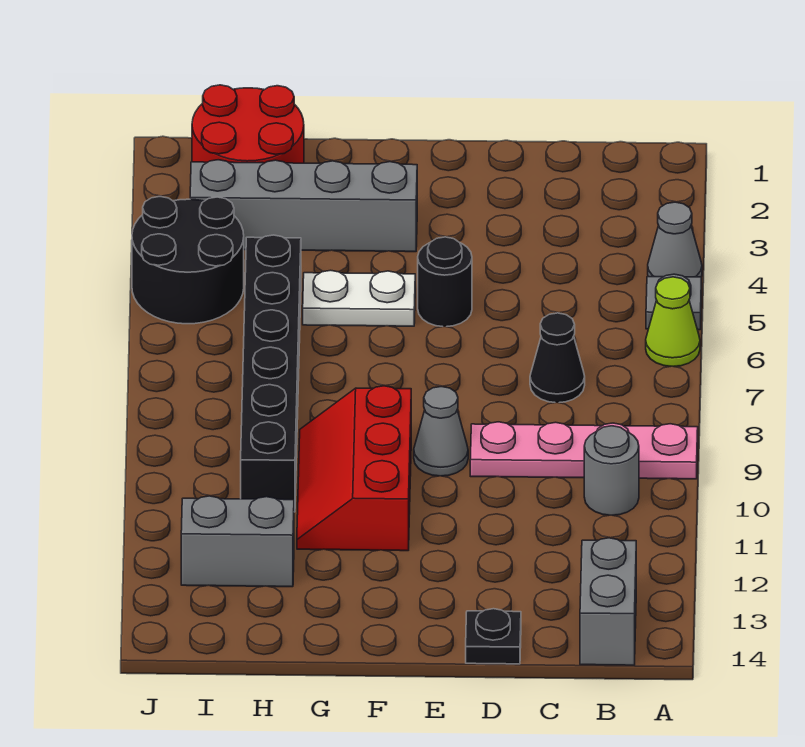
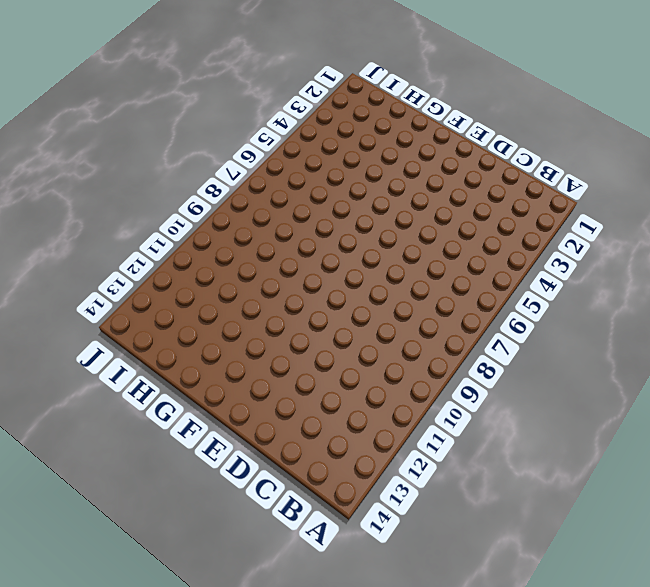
none -> grey 1x1 cone [648,202,702,277]
none -> grey 1x1 plate [646,274,701,330]
none -> lime 1x1 cone [646,277,700,367]

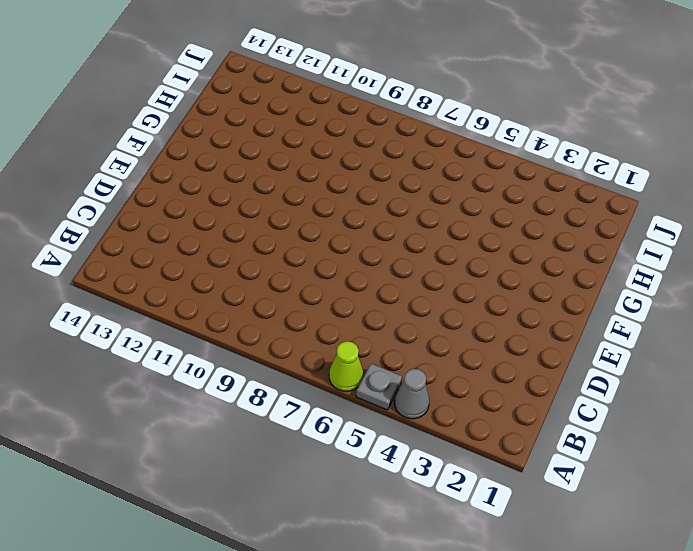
none -> pink 1x4 plate [470,422,698,479]
none -> grey 1x1 round brick [584,426,639,515]
none -> grey 1x2 brick [580,538,636,665]

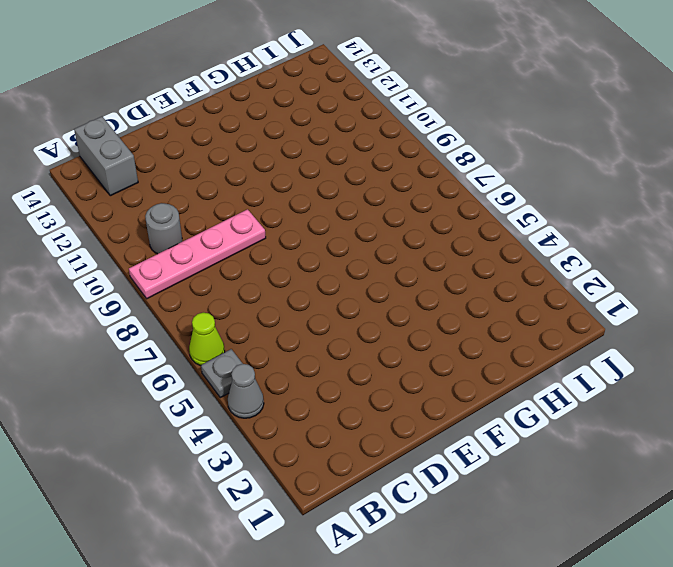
none -> black 1x1 cone [530,313,585,403]
none -> black 1x1 plate [466,609,521,664]
none -> black 1x1 round brick [418,237,472,327]

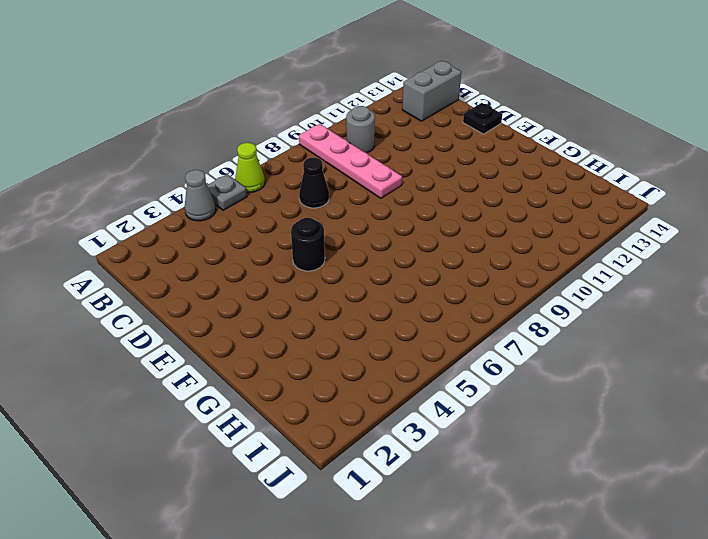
none -> grey 1x1 cone [414,387,468,476]
none -> grey 1x4 brick [190,160,417,252]
none -> white 1x2 plate [303,270,415,326]

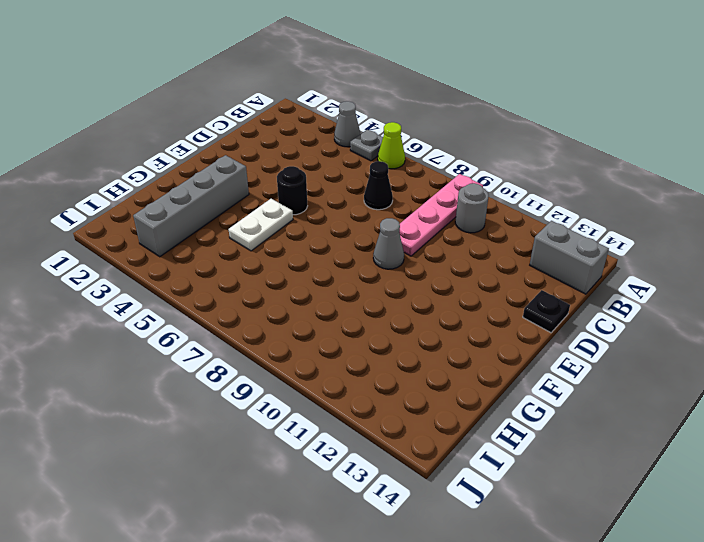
none -> red 2x3 slope [297,386,411,551]
none -> red 2x2 round brick [192,85,304,163]
none -> black 1x6 brick [241,235,301,512]

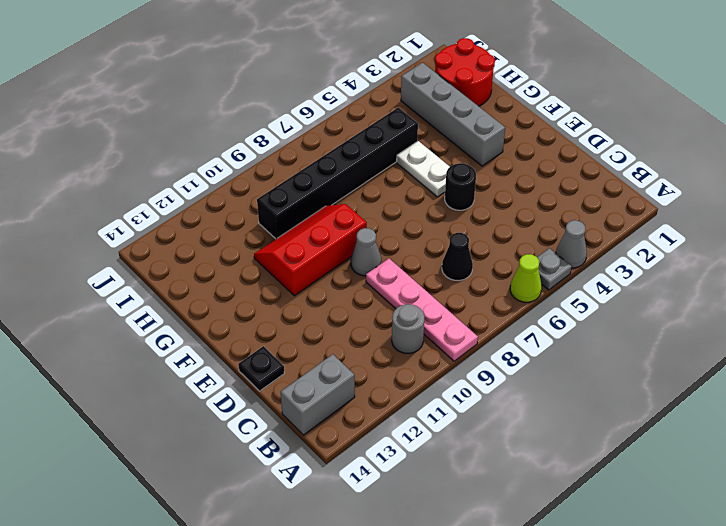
none -> grey 1x2 brick [181,496,294,587]
none -> black 2x2 round brick [132,197,244,324]

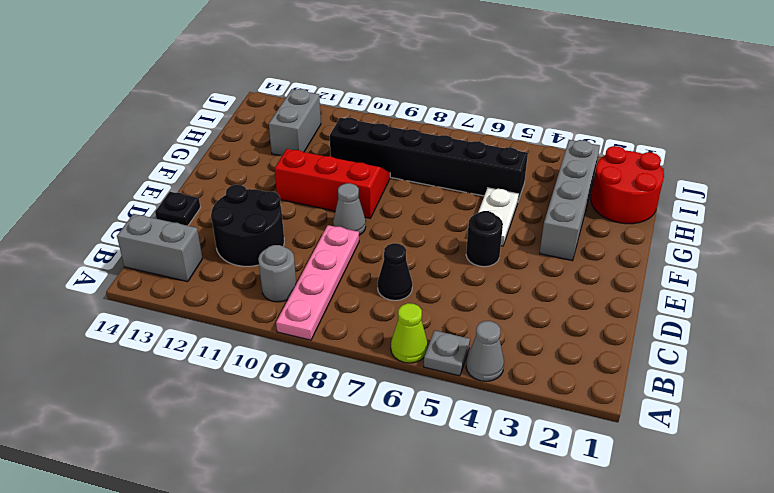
black 2x2 round brick [211,185,284,266] -> black 2x2 round brick moved to [132,197,244,324]

